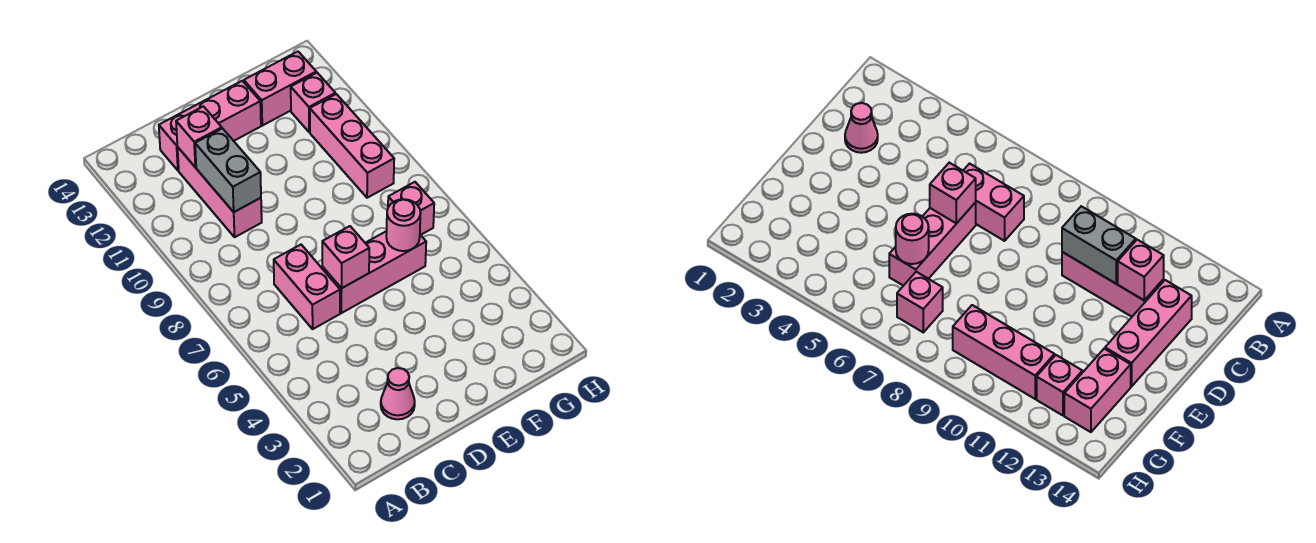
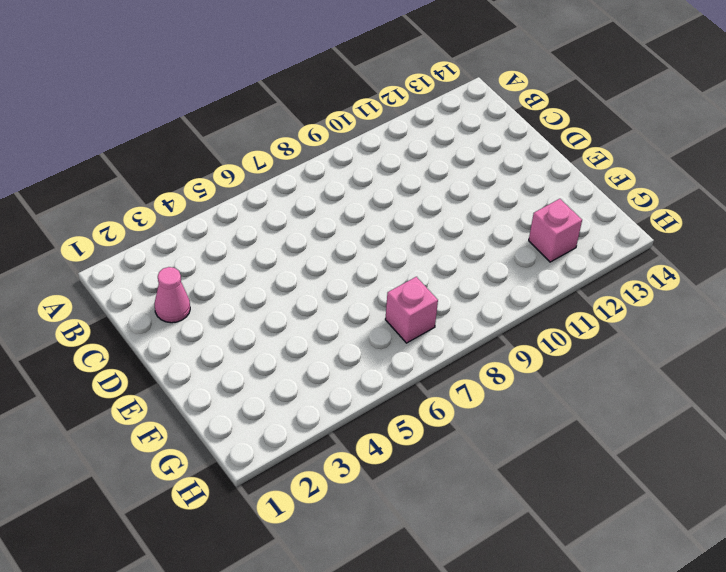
none -> pink 1x2 brick [274,245,340,329]
none -> pink 1x3 brick [178,148,262,237]
none -> pink 1x3 brick [159,81,261,171]

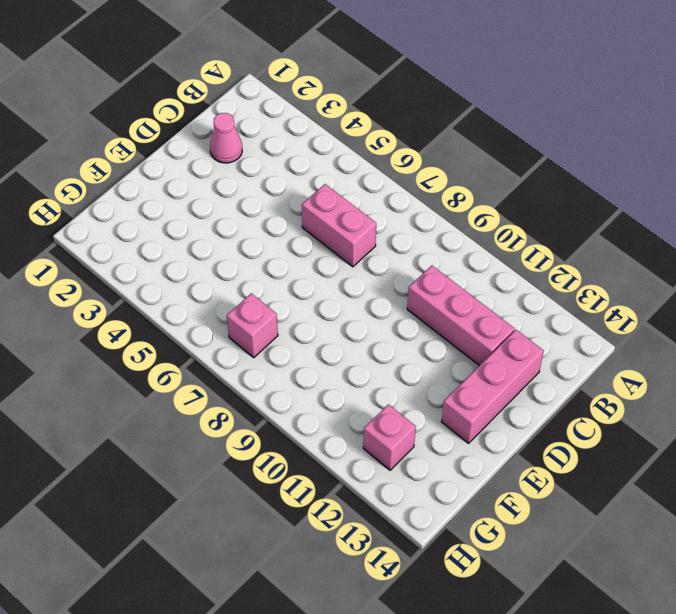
none -> pink 1x3 brick [322,231,426,313]
none -> pink 1x2 brick [244,52,316,126]
none -> pink 1x3 brick [310,94,394,198]

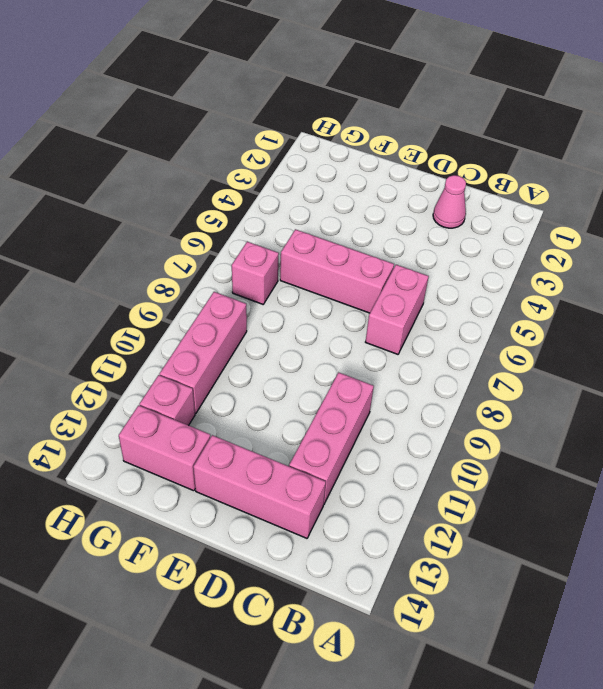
none -> grey 1x2 brick [195,129,261,212]
none -> pink 1x1 brick [176,106,222,167]
none -> pink 1x1 brick [322,226,369,288]

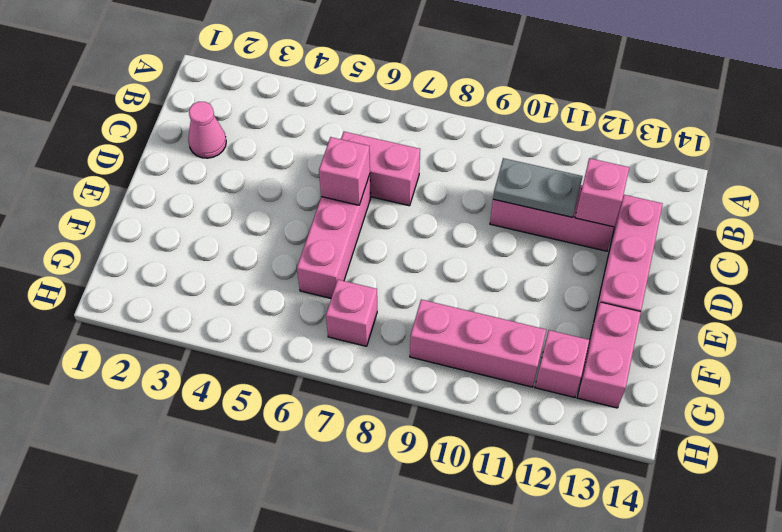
grey 1x2 plate [493,158,583,217] -> grey 1x2 brick [195,129,261,212]
none -> pink 1x1 round brick [386,199,421,251]

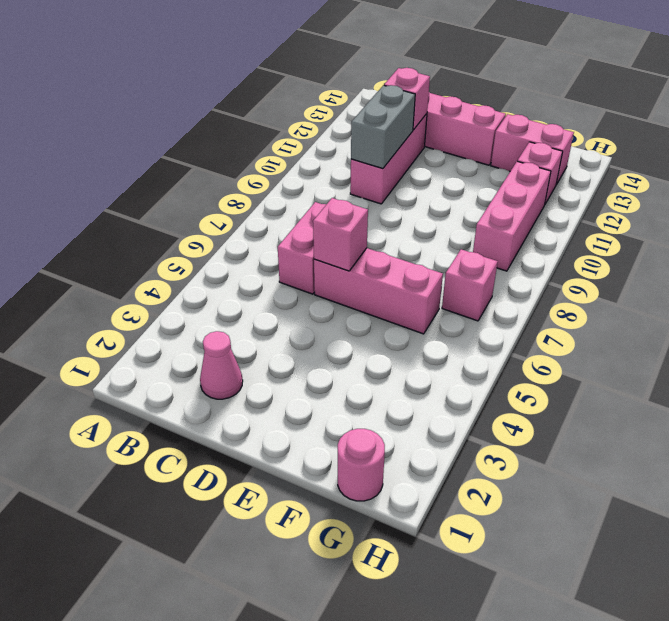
pink 1x1 round brick [338,429,385,501] -> pink 1x1 round brick moved to [386,199,421,251]

